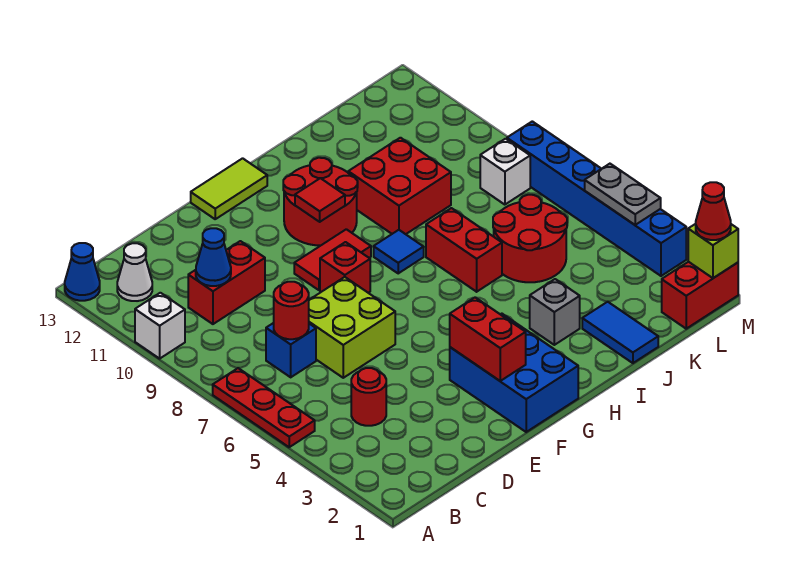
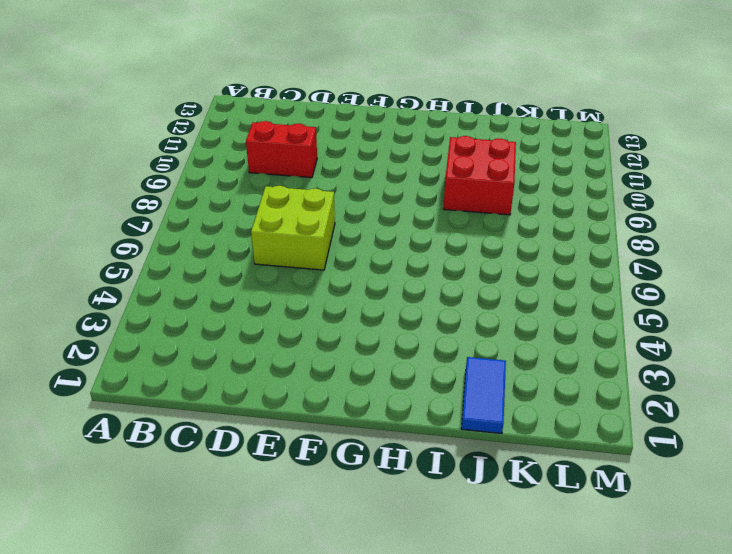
none -> red 1x3 plate [213,368,315,447]
none -> white 1x1 brick [135,293,185,359]
none -> blue 1x1 cone [65,243,100,301]

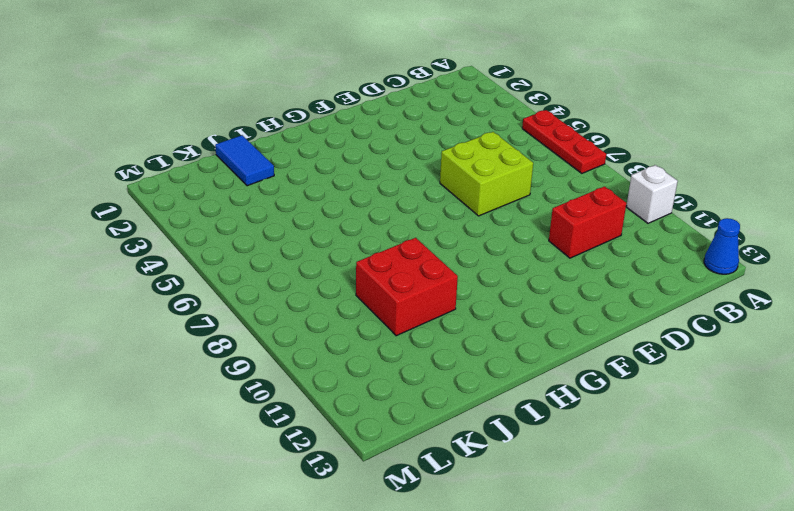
none -> white 1x1 cone [117,243,152,301]
none -> red 1x1 round brick [351,368,386,426]
none -> blue 1x1 brick [266,323,316,377]

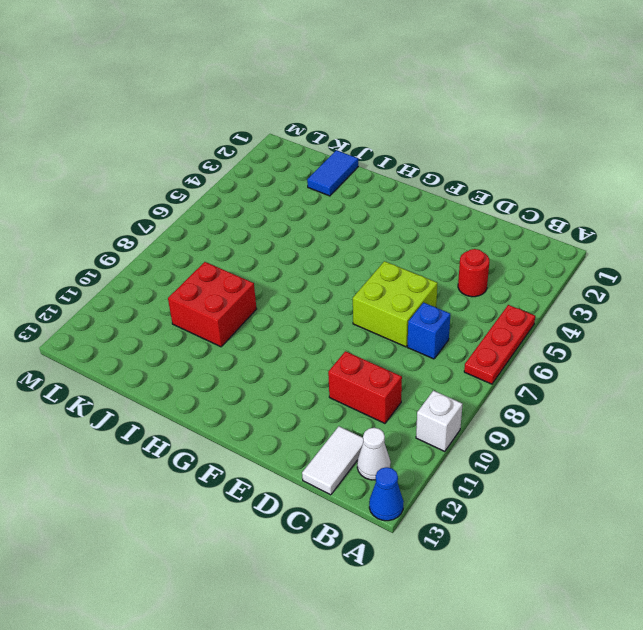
white 1x2 tile [302,426,363,495] -> none
none -> blue 2x3 brick [450,314,578,432]
none -> red 1x1 brick [320,242,370,293]
none -> red 1x2 tile [294,229,371,290]

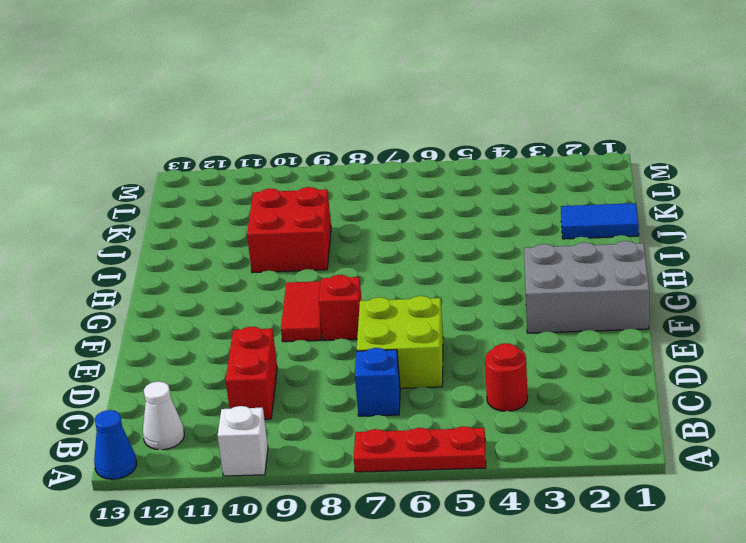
grey 2x3 brick [524,241,649,333] -> blue 2x3 brick [450,314,578,432]
none -> lime 1x2 tile [191,158,267,219]
none -> red 2x2 round brick [283,158,358,245]
none -> blue 1x1 tile [374,230,424,273]

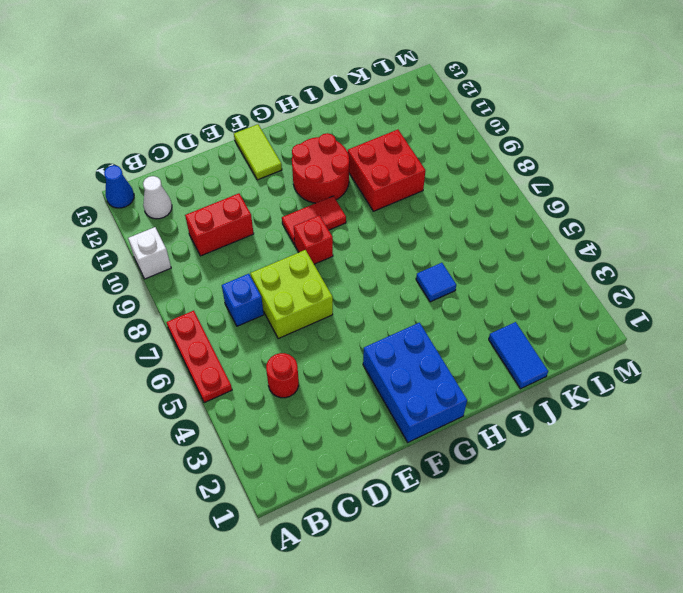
lime 1x2 tile [234,124,282,180] -> lime 1x2 tile turned to [191,158,267,219]
blue 1x1 tile [416,263,456,302] -> blue 1x1 tile moved to [374,230,424,273]
none -> grey 1x1 brick [530,279,580,345]
none -> red 1x2 brick [426,208,502,292]
none -> red 2x2 round brick [493,195,567,282]

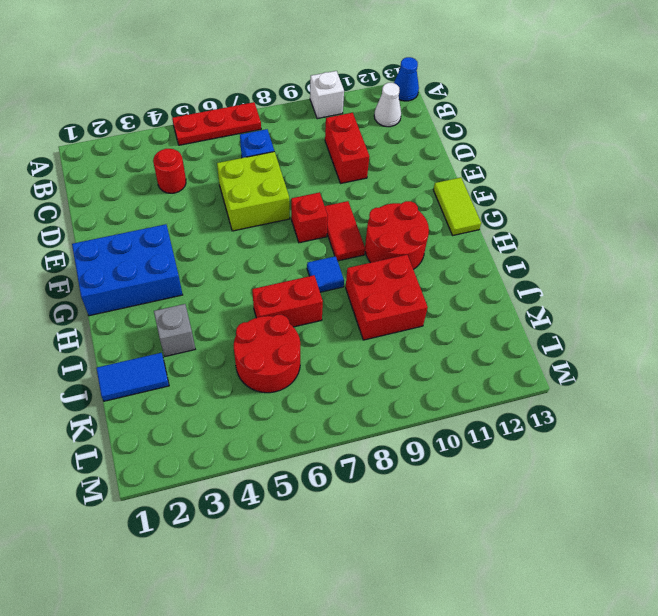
none -> red 1x2 brick [662,262,738,329]
none -> white 1x1 brick [480,139,530,205]
none -> blue 1x6 brick [507,121,686,276]

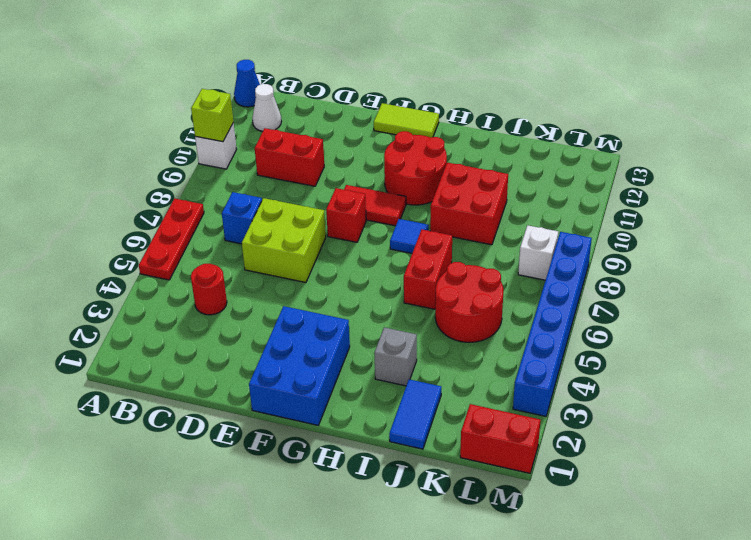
lime 1x1 brick [191,89,233,142] -> lime 1x1 brick moved to [688,224,738,278]
none -> red 1x1 round brick [274,282,309,339]
none -> blue 1x1 cone [196,228,231,286]
none -> red 1x2 brick [450,297,526,381]

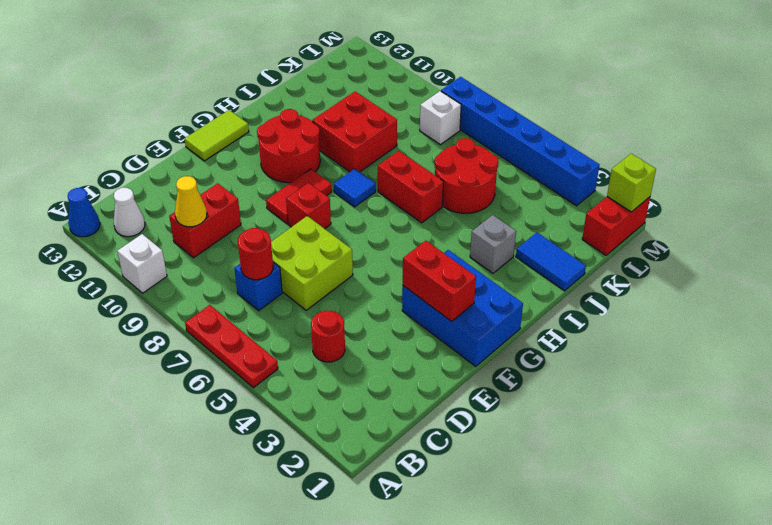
yellow 1x1 cone [175,176,207,227] -> blue 1x1 cone [196,228,231,286]
none -> red 1x1 tile [295,178,345,222]
none -> grey 1x2 plate [585,164,661,225]
none -> red 1x1 cone [696,182,731,240]

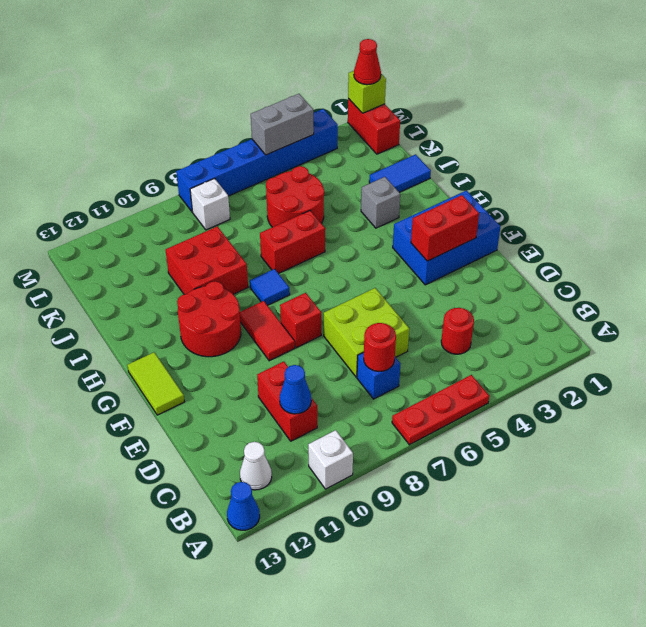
grey 1x2 brick [251,94,314,155] -> grey 1x2 plate [585,164,661,225]
none -> red 1x1 tile [295,178,345,222]

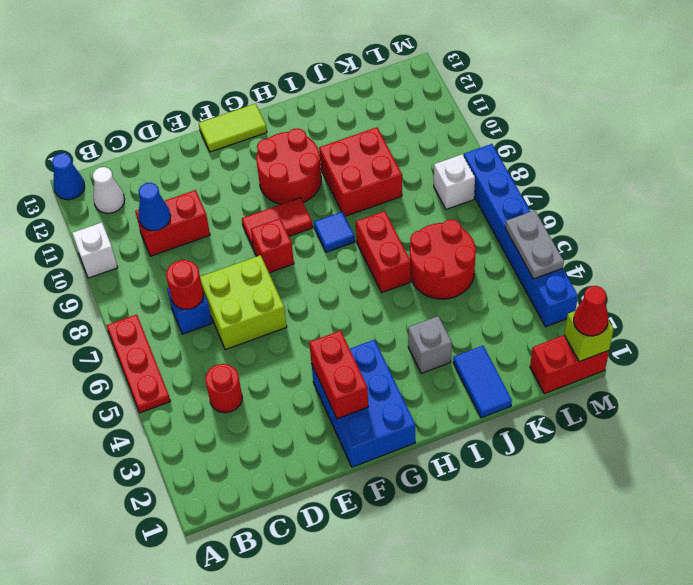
none -> red 1x1 tile [295,178,345,222]

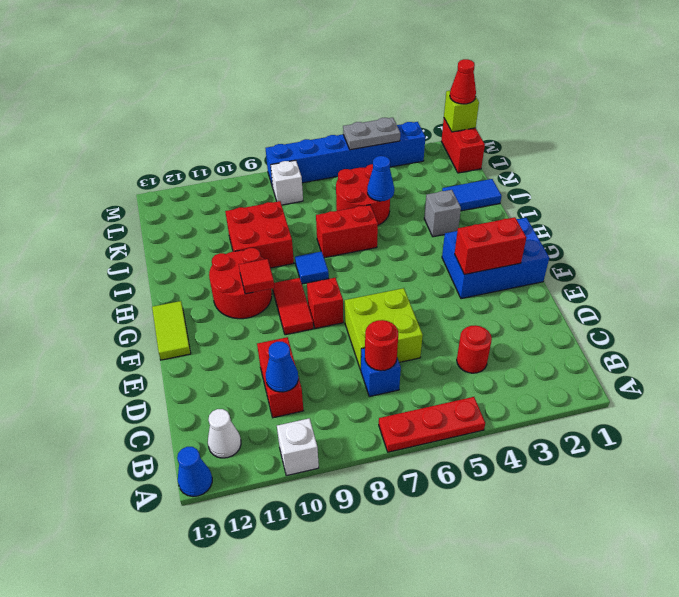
blue 1x1 cone [367,156,394,201] -> none

